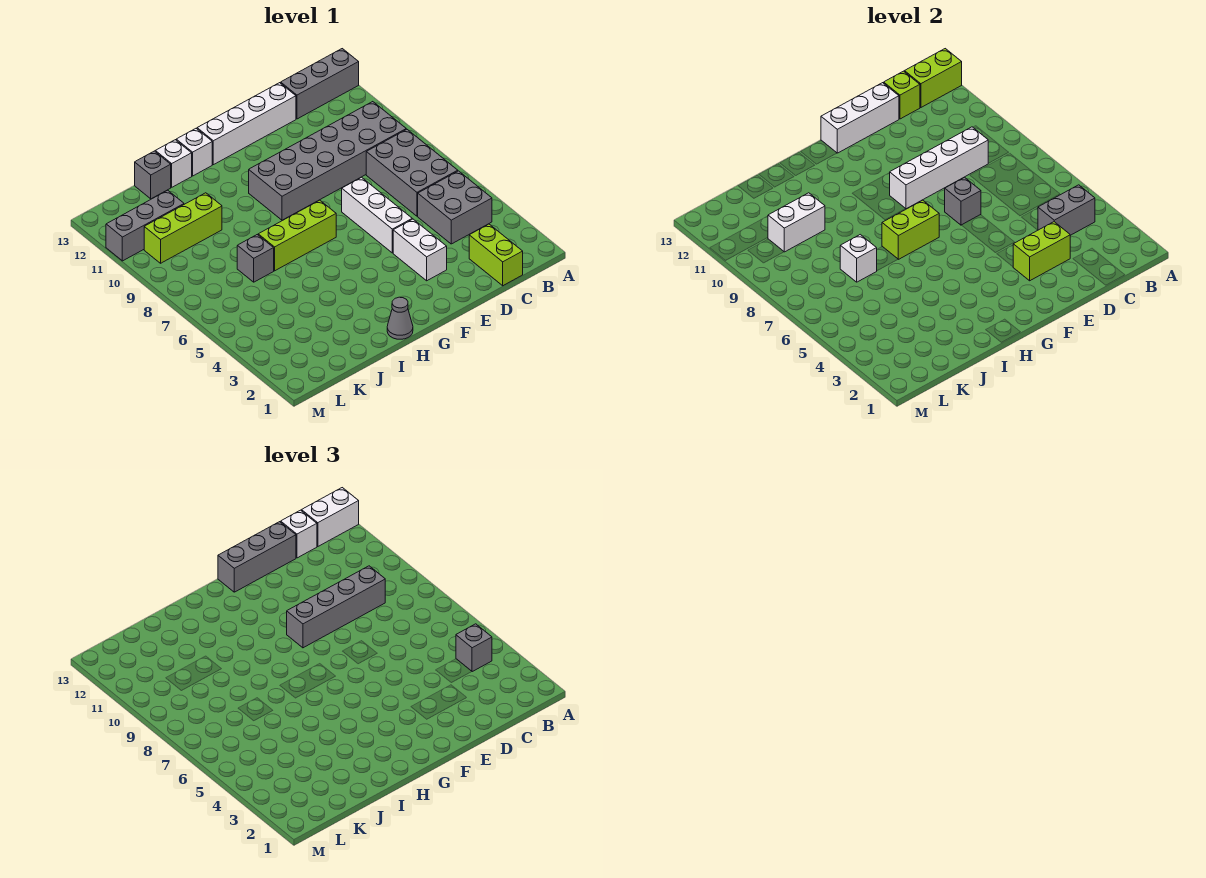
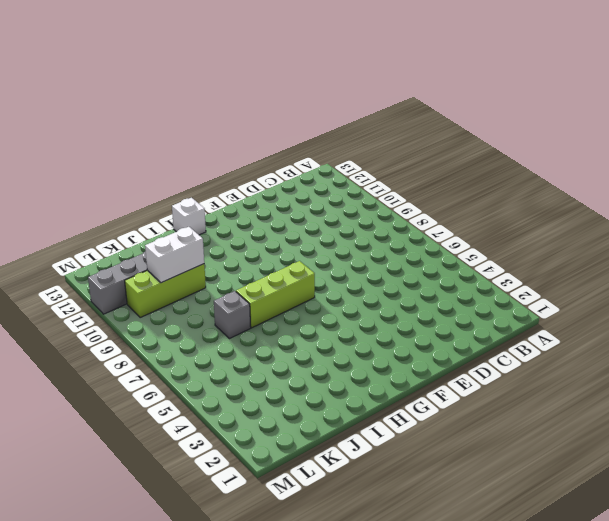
none -> grey 1x3 brick [281,49,359,119]
none -> grey 2x2 brick [418,171,492,244]
none -> grey 2x3 brick [366,129,458,216]
none -> grey 2x6 brick [249,102,406,220]

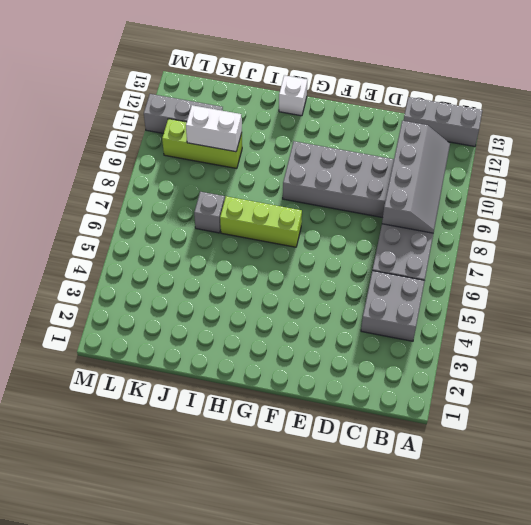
grey 2x4 slope [382,121,450,233] -> white 1x4 brick [890,127,988,209]
none -> lime 1x2 brick [469,224,523,286]
none -> white 1x4 brick [197,83,296,165]
none -> white 1x2 brick [393,219,447,281]
none -> white 1x3 brick [342,177,412,253]

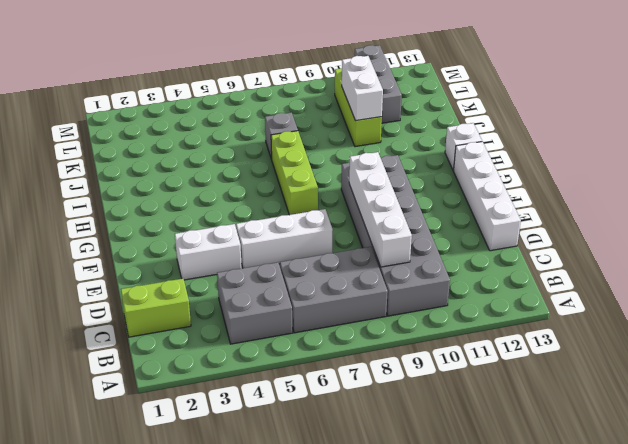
none -> grey 1x3 brick [281,49,359,119]
none -> grey 1x1 cone [387,297,413,339]
none -> white 1x1 brick [155,140,192,187]
none -> grey 1x1 brick [135,151,171,199]

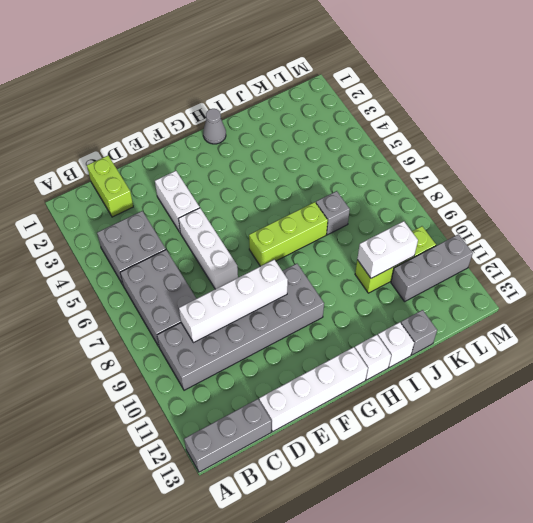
none -> lime 1x2 brick [905,49,962,108]
none -> grey 1x2 brick [1038,185,1095,235]
none -> lime 1x1 brick [884,71,920,119]
none -> lime 1x2 brick [1013,222,1070,281]

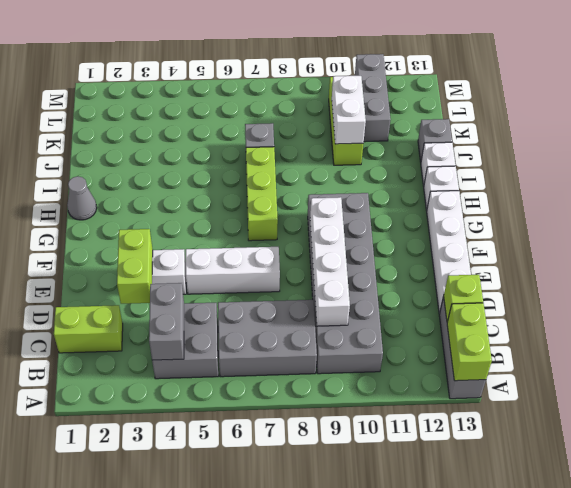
none -> white 1x3 brick [821,83,899,153]
none -> grey 1x1 brick [945,177,981,225]
none -> lime 1x2 brick [882,200,939,259]
none -> white 1x1 brick [840,235,877,282]

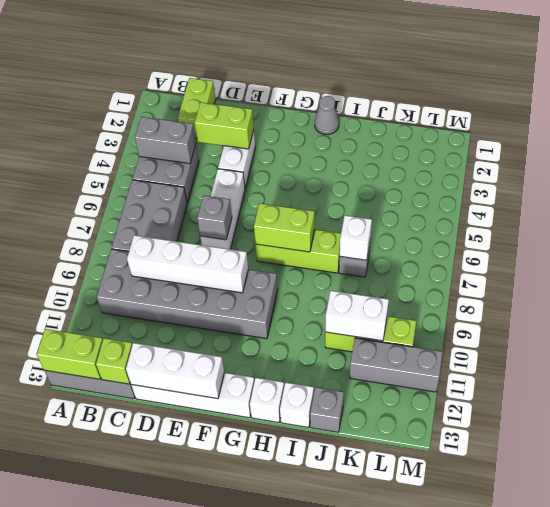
none -> white 1x2 brick [302,488,359,547]
none -> grey 1x1 brick [456,624,492,672]
none -> grey 1x4 brick [287,566,385,648]
none -> white 1x1 brick [281,510,317,558]

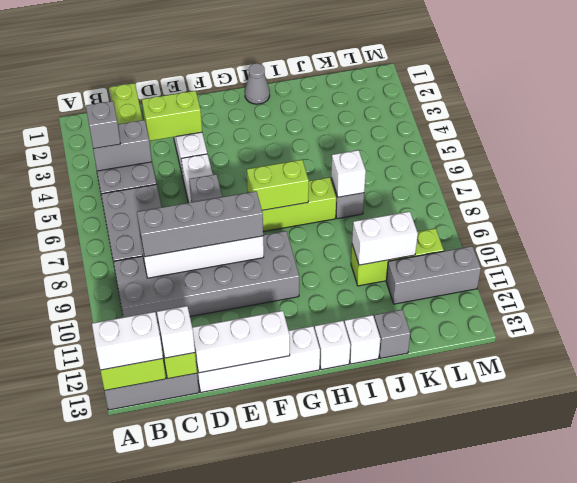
none -> grey 1x3 brick [218,522,296,592]

